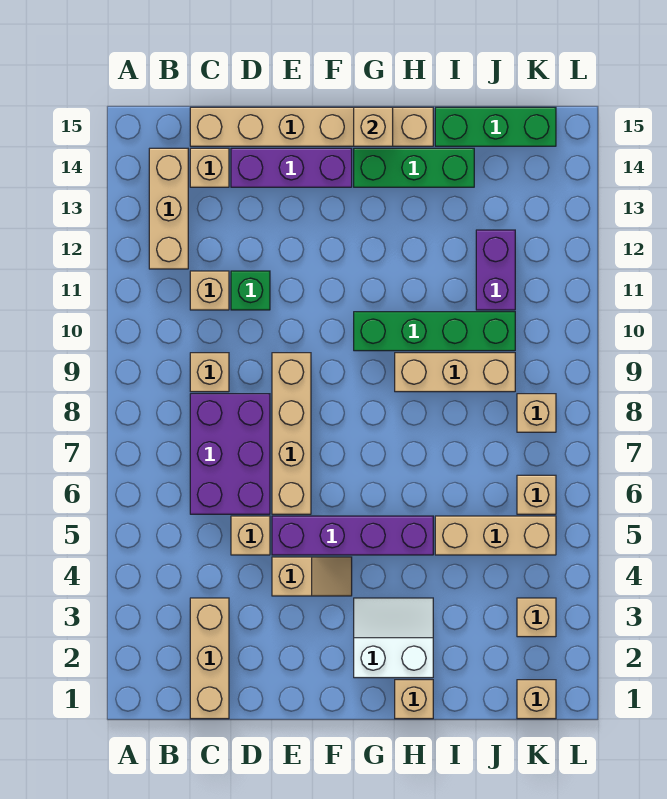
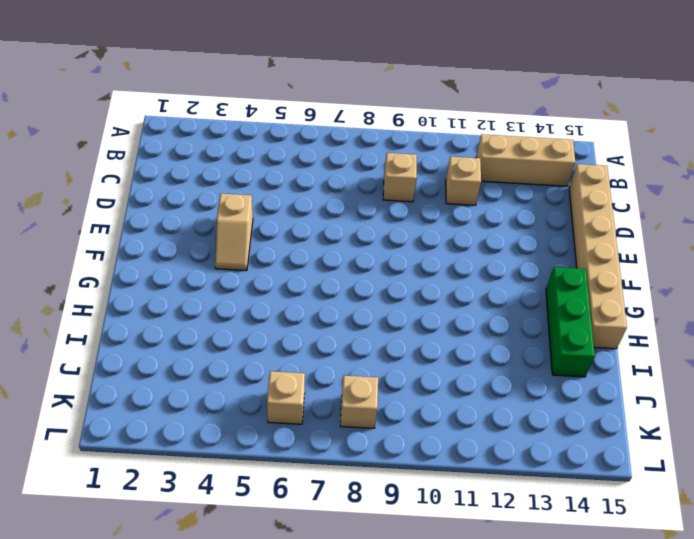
none -> tan 1x3 brick [190,598,229,719]
none -> purple 2x3 brick [190,394,270,514]
none -> tan 1x1 brick [190,148,229,187]

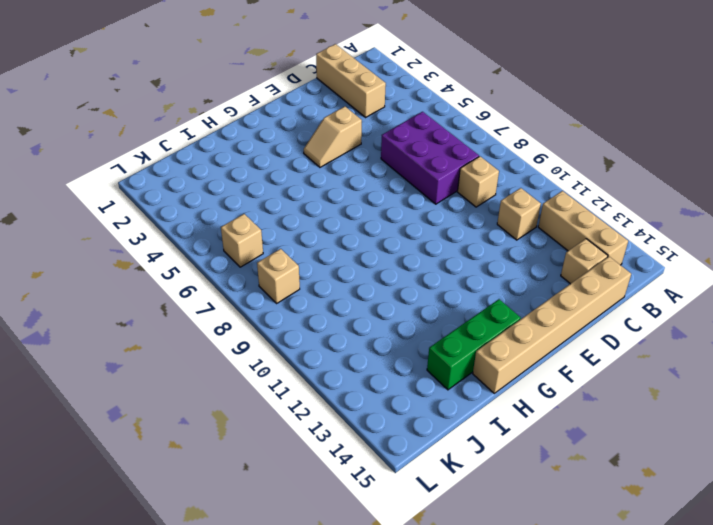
none -> tan 1x1 brick [231,516,270,555]
none -> green 1x1 brick [231,271,270,310]
none -> purple 1x3 brick [231,148,352,187]

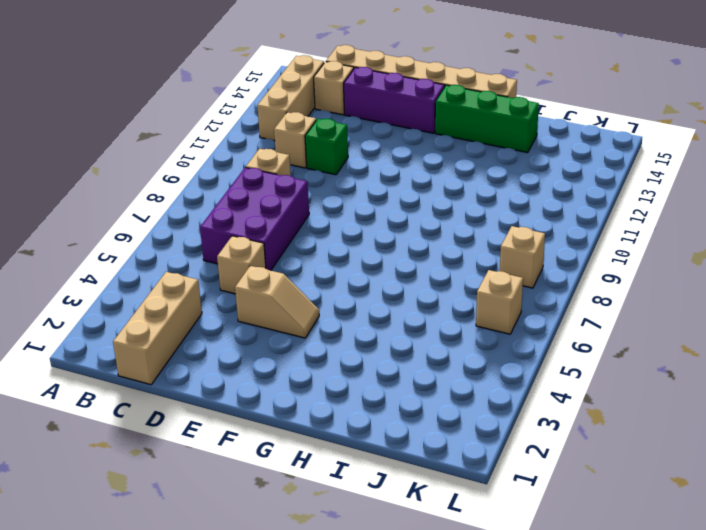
none -> purple 1x4 brick [272,516,433,555]
none -> tan 1x4 brick [272,353,311,514]
none -> white 2x2 slope [354,598,433,678]

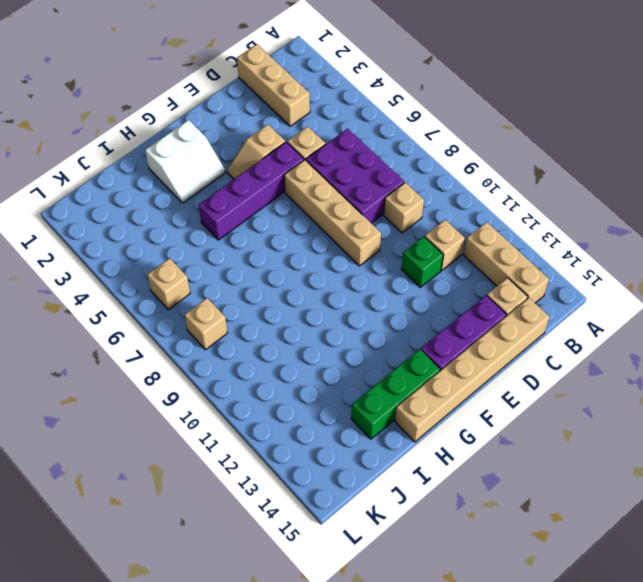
none -> green 1x4 brick [354,312,515,351]
none -> tan 1x1 brick [395,680,433,719]
none -> tan 1x3 brick [395,353,515,392]

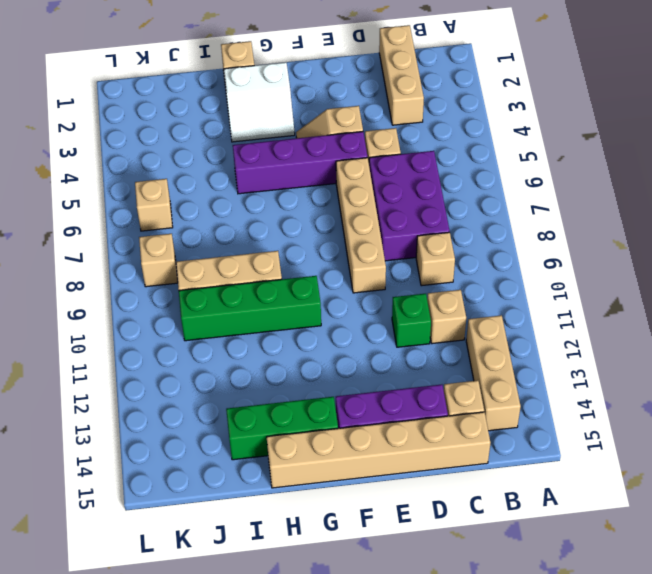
none -> tan 1x3 brick [435,516,556,555]
none -> green 1x3 brick [435,107,556,146]
none -> purple 1x2 brick [476,230,515,310]

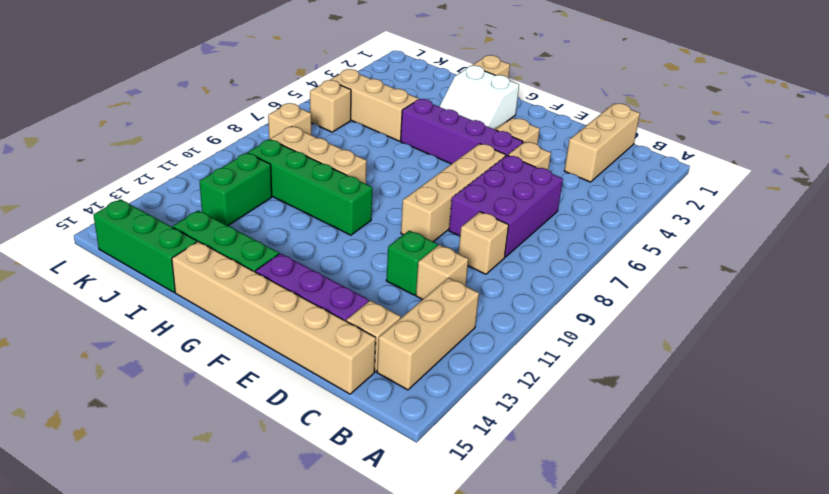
green 1x2 brick [199,153,272,226] -> purple 1x2 brick [476,230,515,310]
none -> tan 1x1 brick [517,680,556,719]
none -> tan 1x1 brick [517,598,556,637]
none -> tan 1x1 brick [354,107,393,146]

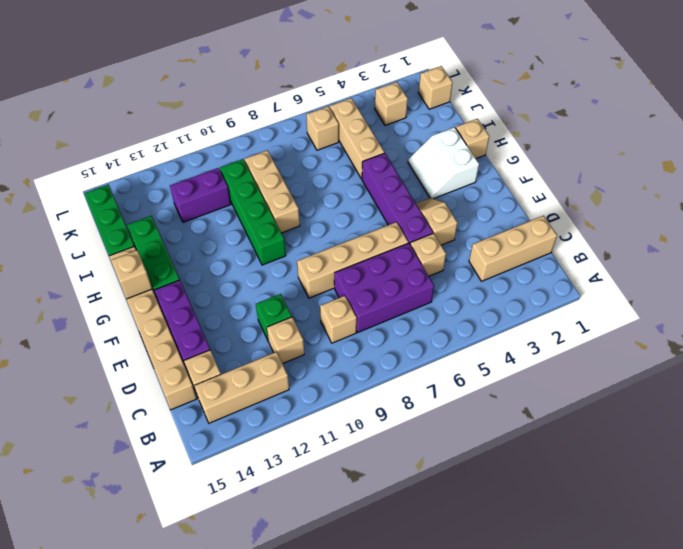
none -> tan 1x1 brick [517,394,556,432]

